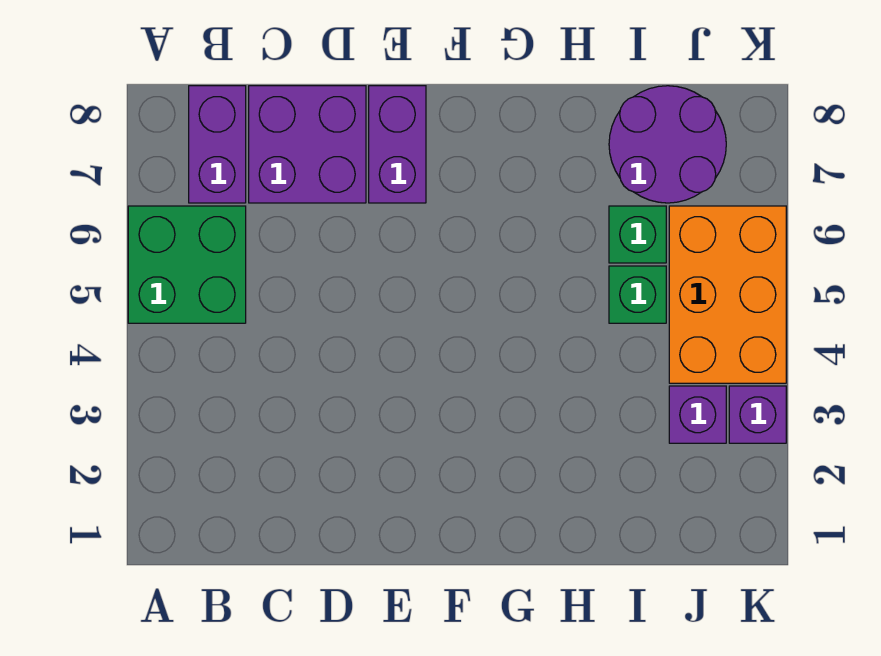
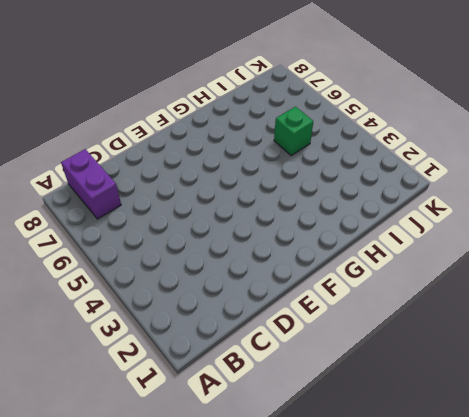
none -> green 2x2 brick [128,206,246,323]
none -> purple 2x2 brick [249,86,366,203]

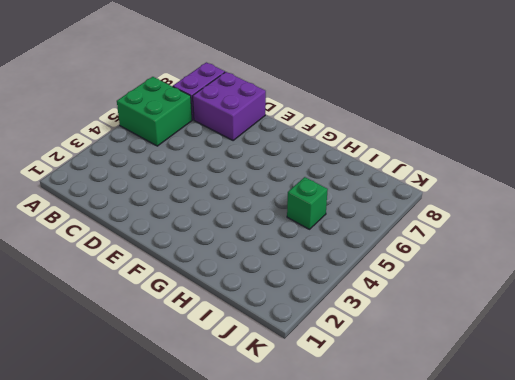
none -> purple 1x2 brick [369,86,426,203]
none -> green 1x1 brick [609,206,666,263]

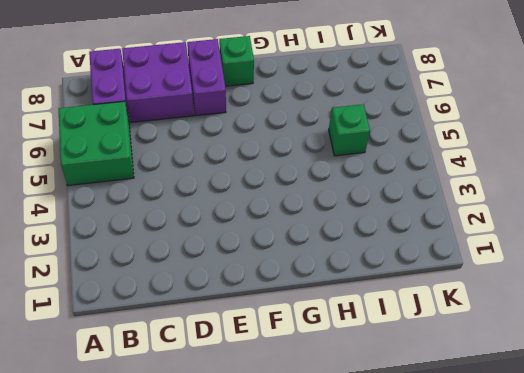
green 1x1 brick [219,36,254,86] -> green 1x1 brick moved to [609,206,666,263]
none -> purple 2x2 round brick [609,86,726,203]
none -> purple 1x1 brick [669,386,726,443]

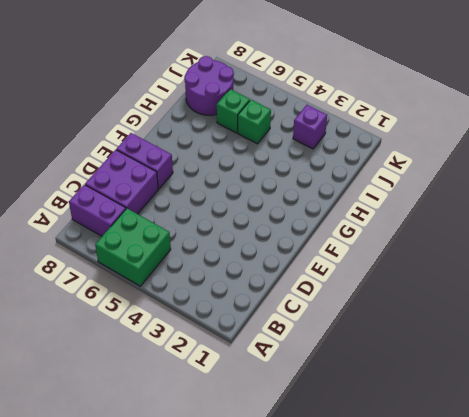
none -> orange 2x3 brick [669,206,786,383]
none -> purple 1x1 brick [729,386,786,443]

